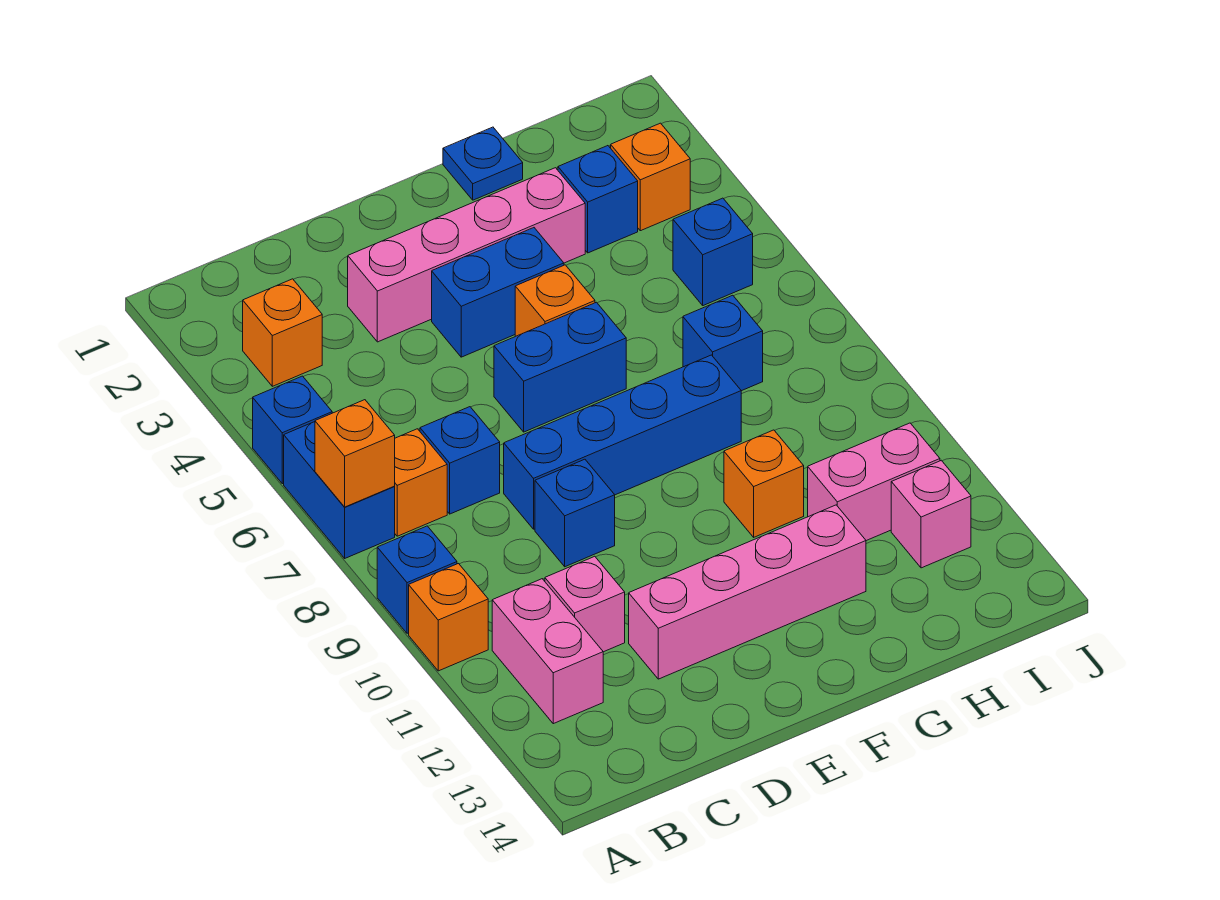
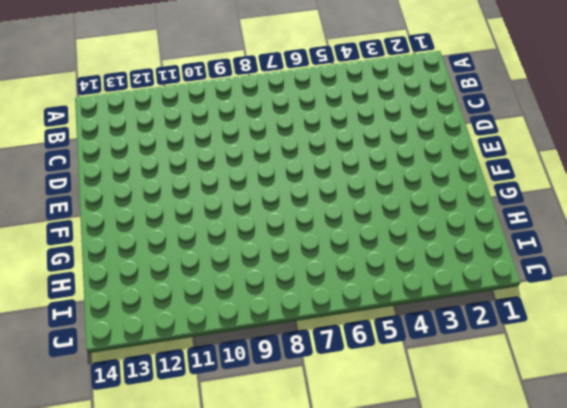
none -> blue 1x1 brick [253,376,332,484]
none -> blue 1x2 brick [284,422,395,558]
none -> blue 1x1 brick [377,526,457,633]

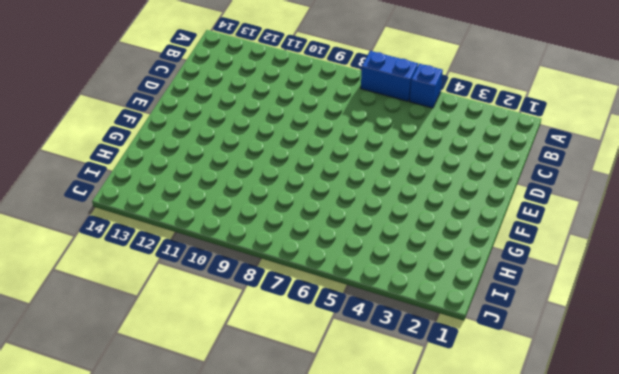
none -> blue 1x1 brick [377,526,457,633]
none -> orange 1x1 brick [409,564,488,671]
none -> orange 1x1 brick [243,279,322,386]

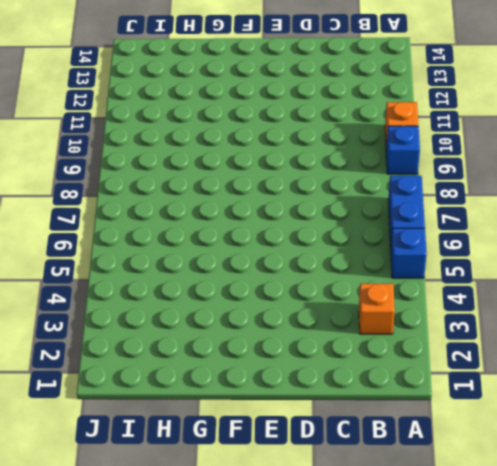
none -> orange 1x1 brick [394,429,447,536]
none -> pink 1x2 brick [492,579,603,724]
none -> blue 1x1 brick [420,407,500,514]

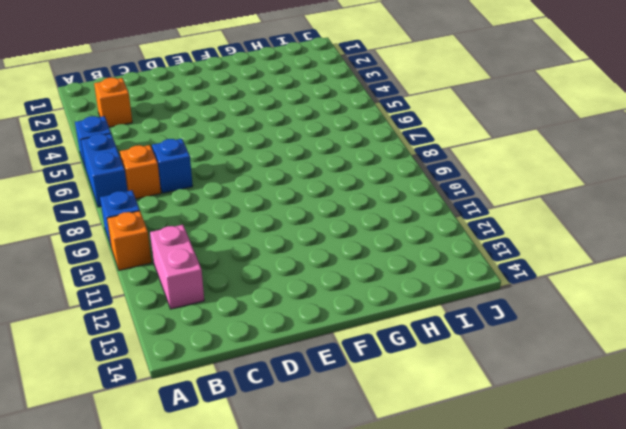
none -> pink 1x1 brick [545,556,625,652]
none -> pink 1x4 brick [348,168,585,342]
none -> blue 1x4 brick [504,355,741,529]

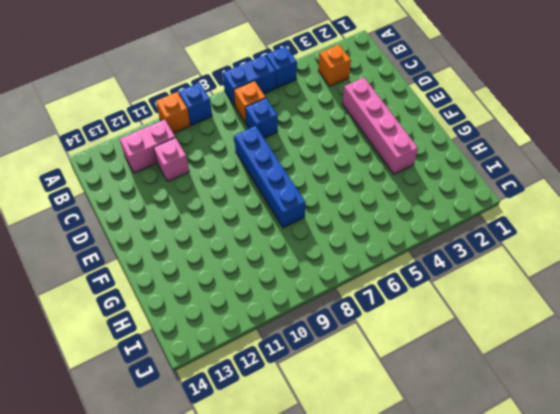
none -> blue 1x1 brick [535,459,615,567]
none -> pink 1x4 brick [629,505,866,679]
none -> blue 1x2 brick [432,228,564,357]

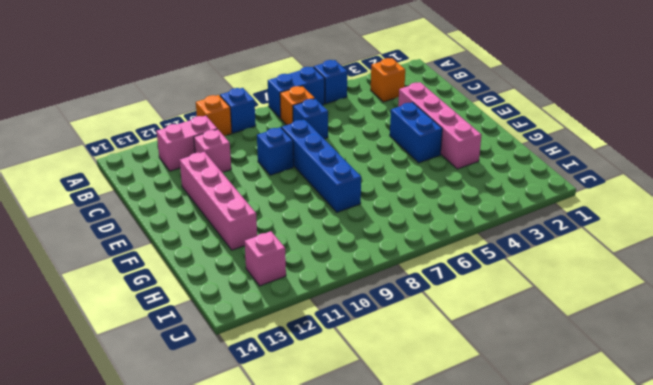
none -> blue 1x2 brick [494,302,626,432]
none -> orange 1x1 brick [515,265,595,336]
none -> blue 1x1 plate [443,127,523,200]

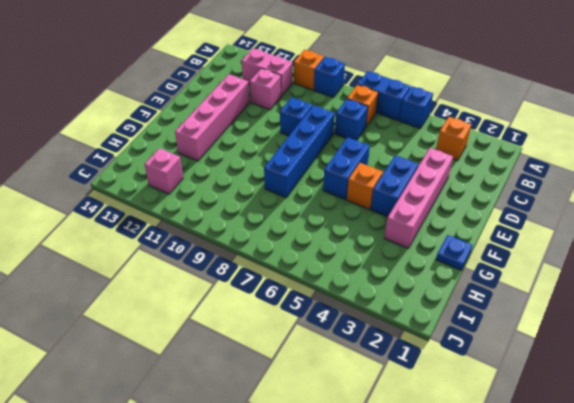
none -> orange 1x1 brick [724,430,804,537]
none -> blue 1x1 brick [558,146,638,253]
none -> blue 1x1 brick [683,295,763,391]

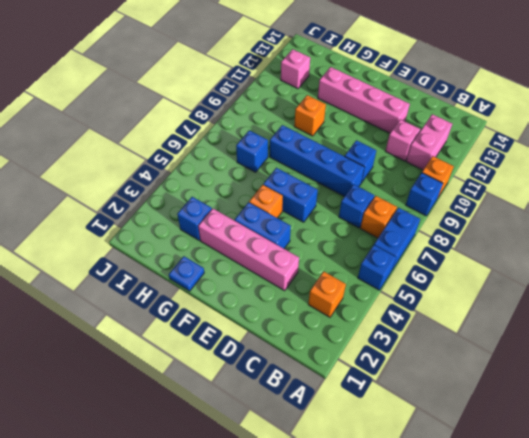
none -> pink 1x2 brick [808,423,940,541]
none -> orange 1x1 brick [611,123,690,231]
none -> blue 1x1 brick [673,198,753,306]

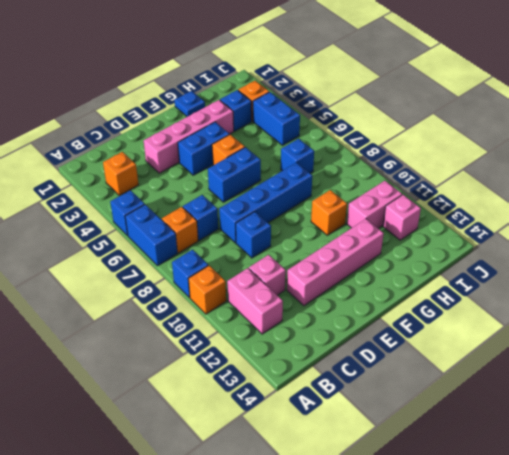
blue 1x2 brick [253,92,300,145] -> blue 1x1 brick [673,198,753,306]
none -> orange 1x1 brick [315,400,395,507]

